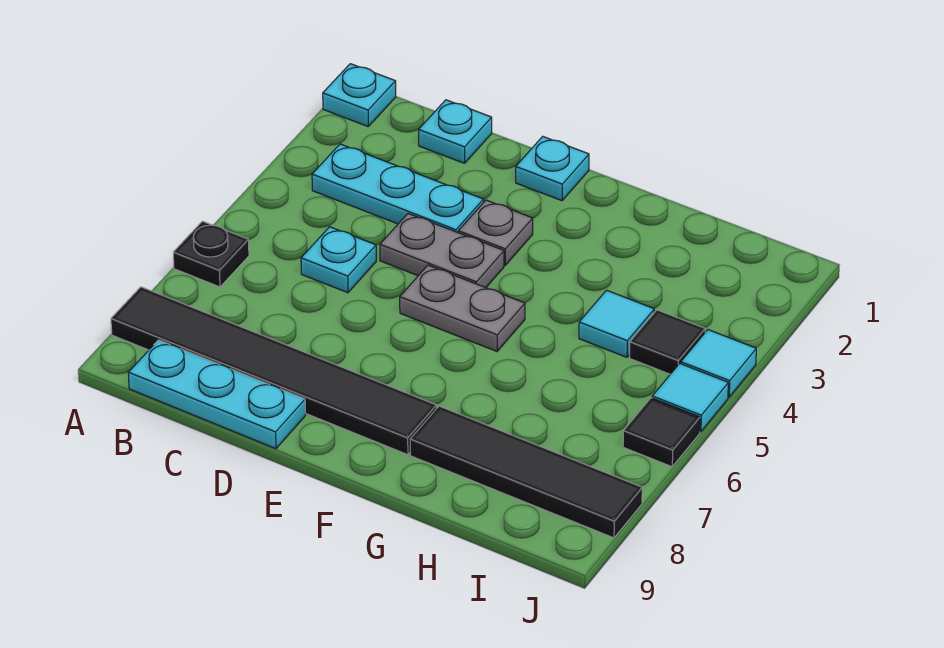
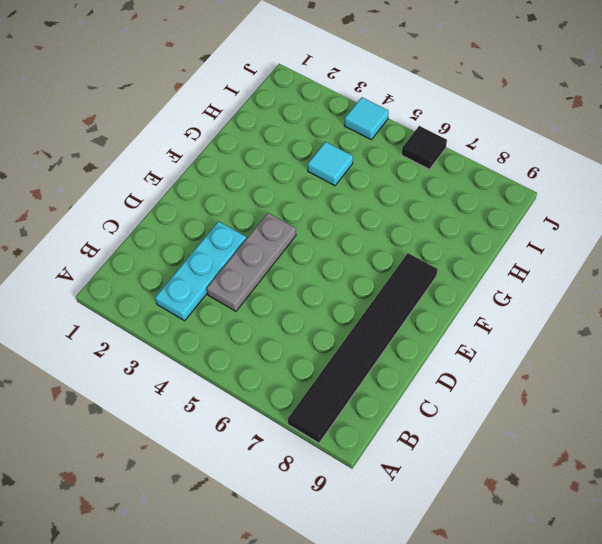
grey 1x3 plate [207,213,296,311] -> grey 1x2 plate [380,214,504,288]
none -> cyan 1x1 plate [323,64,396,126]
none -> black 1x1 plate [173,221,249,287]
none -> cyan 1x3 plate [128,340,306,449]

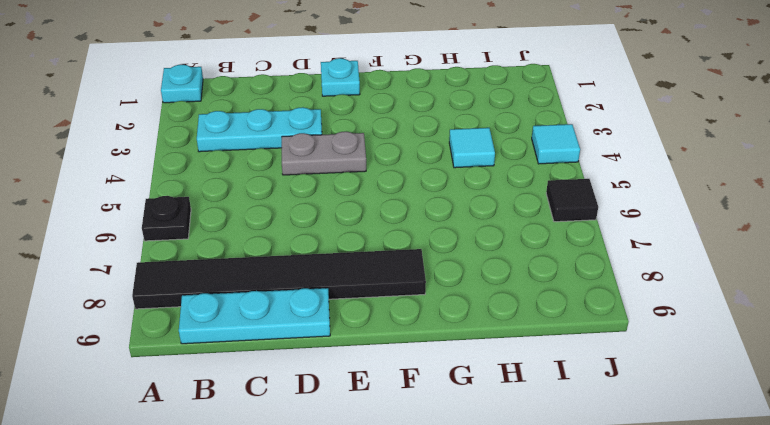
none -> cyan 1x1 plate [419,100,492,163]
none -> cyan 1x1 plate [301,227,376,293]
none -> grey 1x1 plate [458,200,533,265]

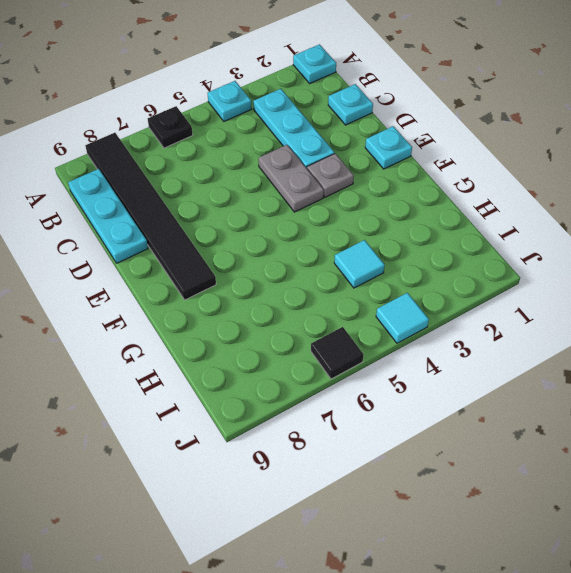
cyan 1x1 plate [208,81,252,121] -> cyan 1x1 plate moved to [301,227,376,293]
none -> grey 1x2 plate [400,265,525,351]
none -> black 1x4 tile [410,406,642,538]
none -> black 1x1 tile [630,310,705,374]

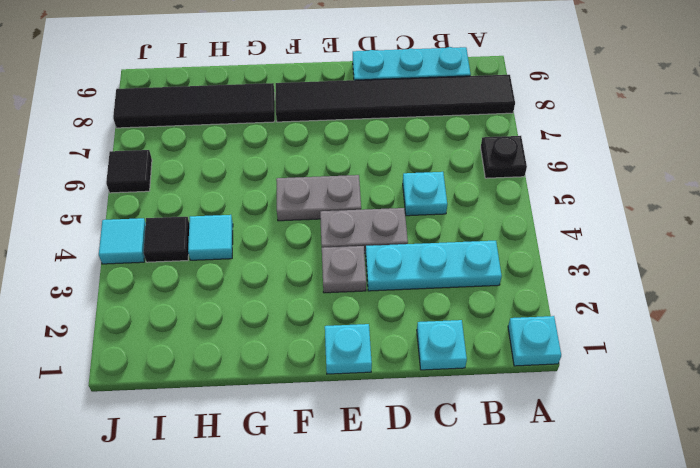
none -> cyan 1x1 tile [652,363,728,432]

